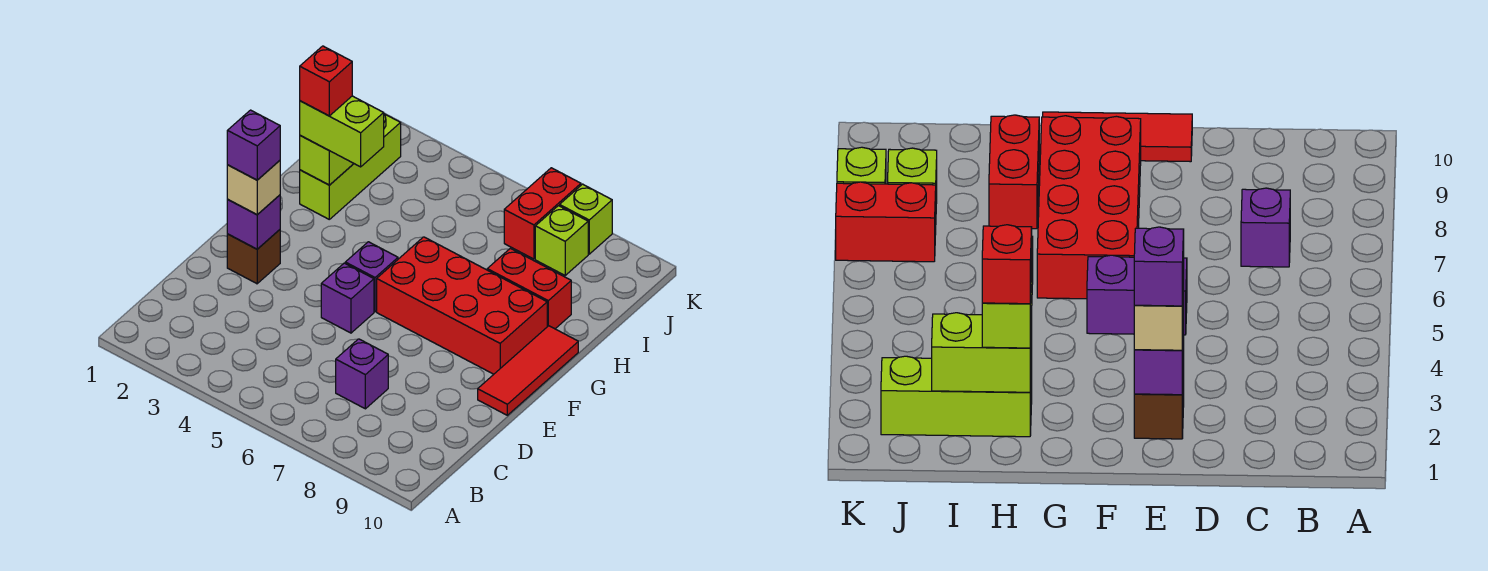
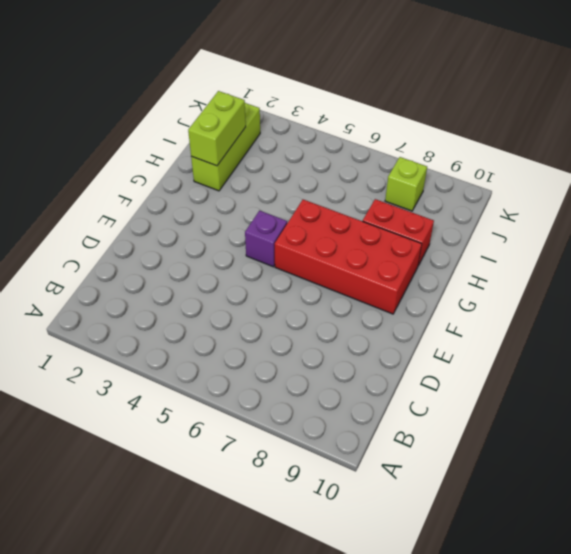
none -> purple 1x1 brick [336,339,388,409]
none -> brown 1x1 brick [227,230,280,284]
none -> purple 1x1 brick [321,263,374,333]

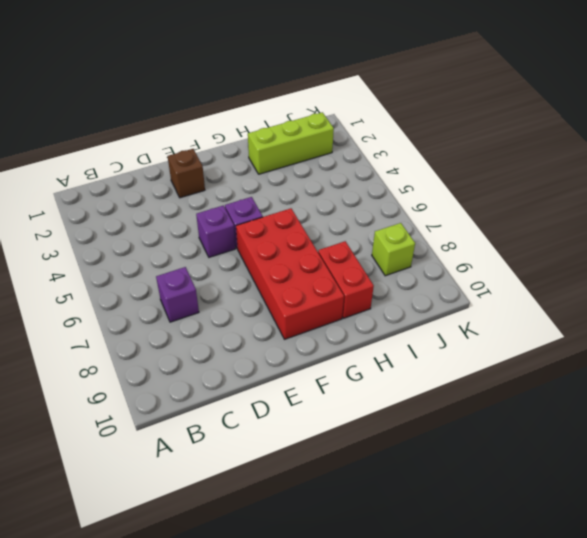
none -> red 1x3 tile [478,326,578,415]
none -> red 1x2 brick [504,168,581,259]
none -> lime 1x1 brick [560,184,612,254]

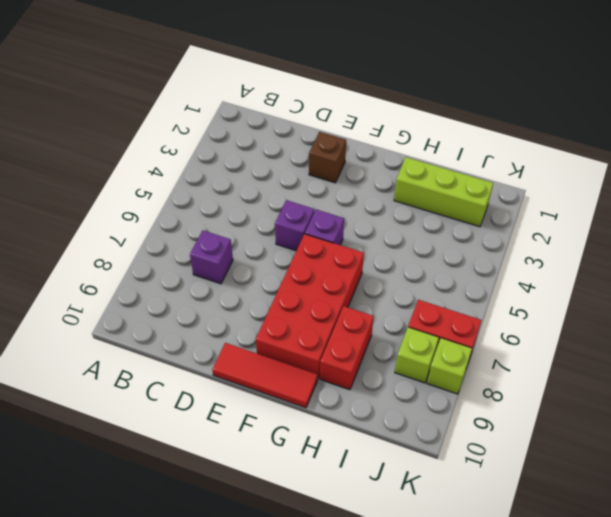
none -> purple 1x1 brick [227,195,280,249]
none -> lime 1x2 brick [300,136,354,185]
none -> tan 1x1 brick [227,161,280,215]

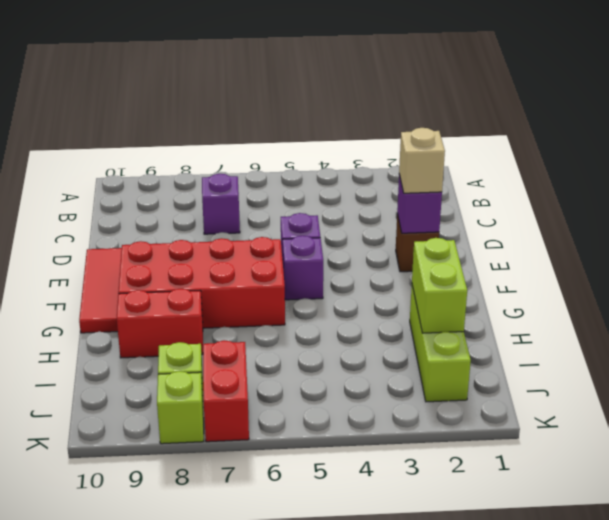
none -> lime 1x2 brick [300,96,384,167]
none -> purple 1x1 brick [227,110,280,180]
none -> red 1x1 brick [300,46,352,116]

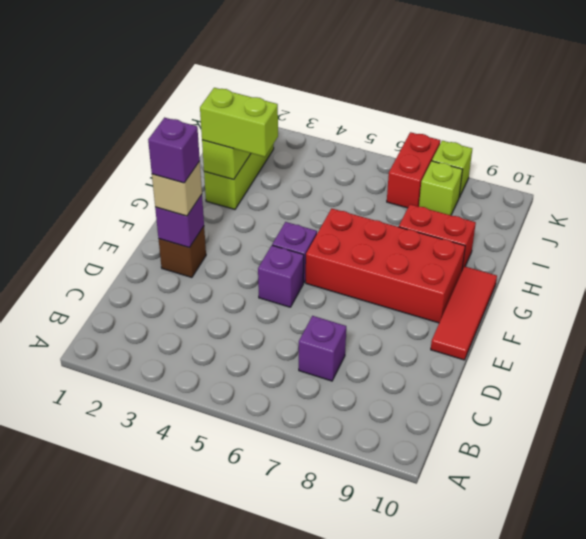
none -> red 1x1 brick [300,46,352,116]

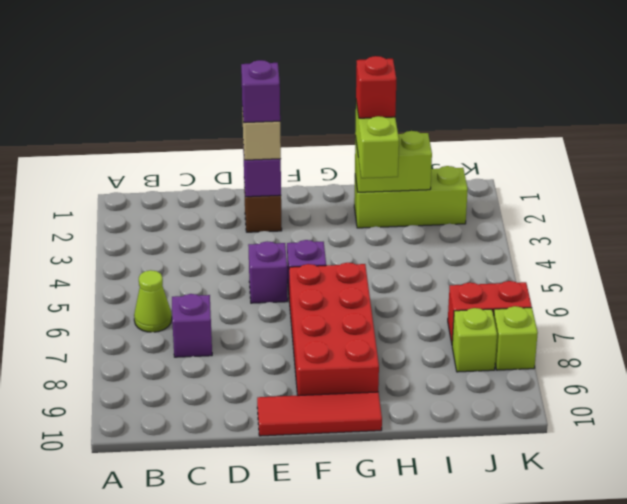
lime 1x1 cone [134,270,172,332] -> none
none -> red 1x2 brick [487,248,571,329]

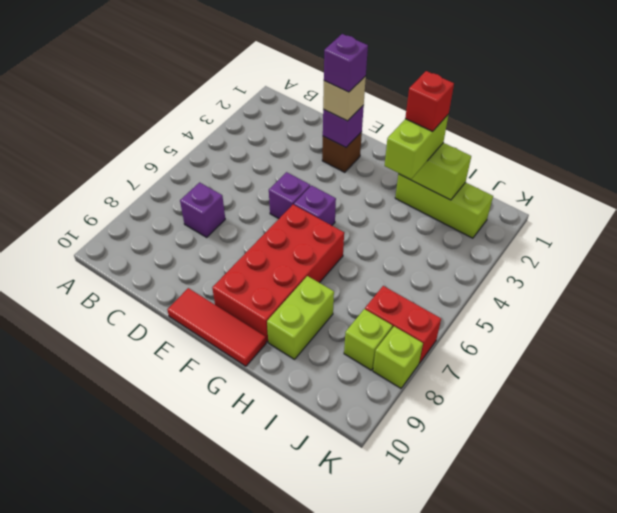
lime 1x2 brick [267,276,334,359] -> red 1x2 brick [487,248,571,329]

